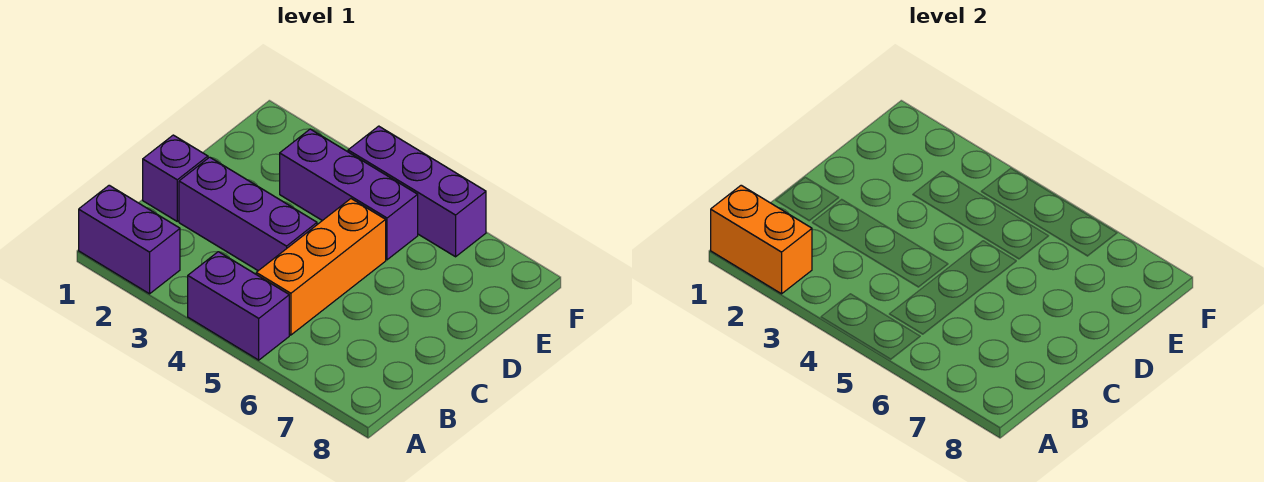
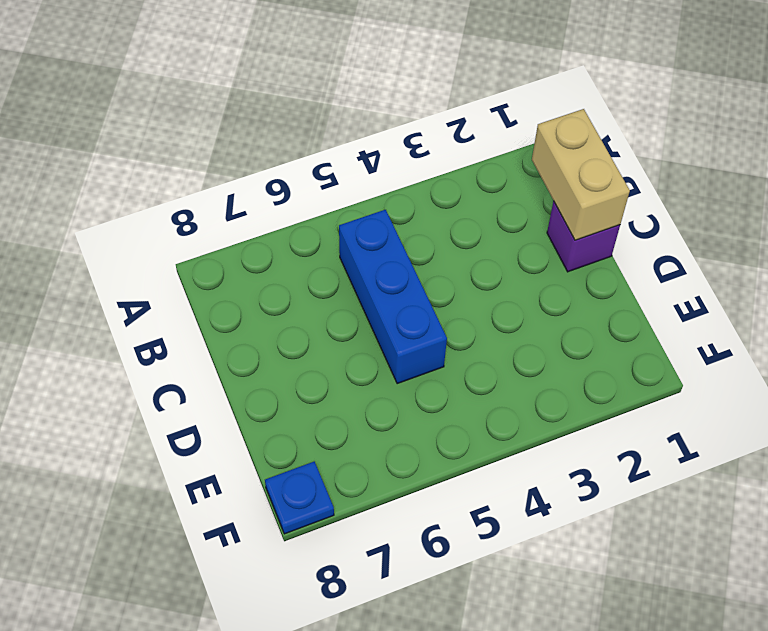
tan 1x2 brick [532,109,630,240] -> none
blue 1x3 brick [339,210,447,384] -> orange 1x3 brick [256,199,386,335]
blue 1x1 plate [265,462,334,534] -> none
none -> purple 1x2 brick [79,185,180,294]
none -> purple 1x2 brick [188,252,289,360]

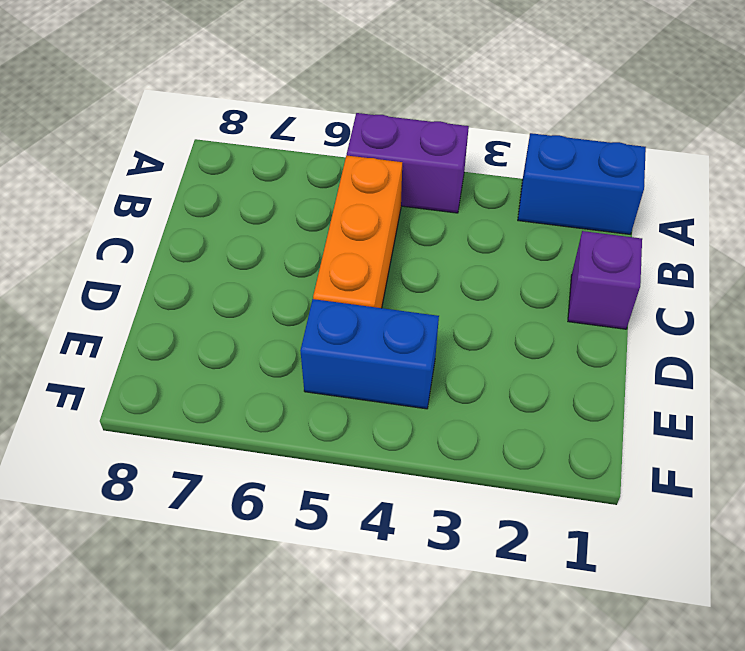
blue 1x2 brick [518,133,646,234] -> purple 1x2 brick [79,185,180,294]
blue 1x2 brick [300,299,439,409] -> purple 1x3 brick [280,129,418,260]
none -> purple 1x3 brick [179,157,317,271]
none -> purple 1x3 brick [348,126,486,257]

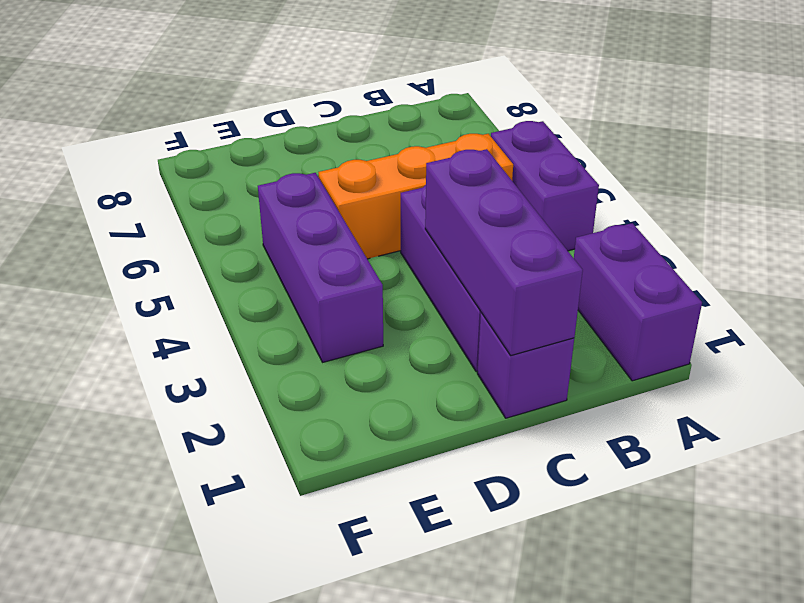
purple 1x3 brick [425,149,583,355] -> purple 1x3 brick moved to [348,126,486,257]
none -> orange 1x2 brick [711,185,812,294]

